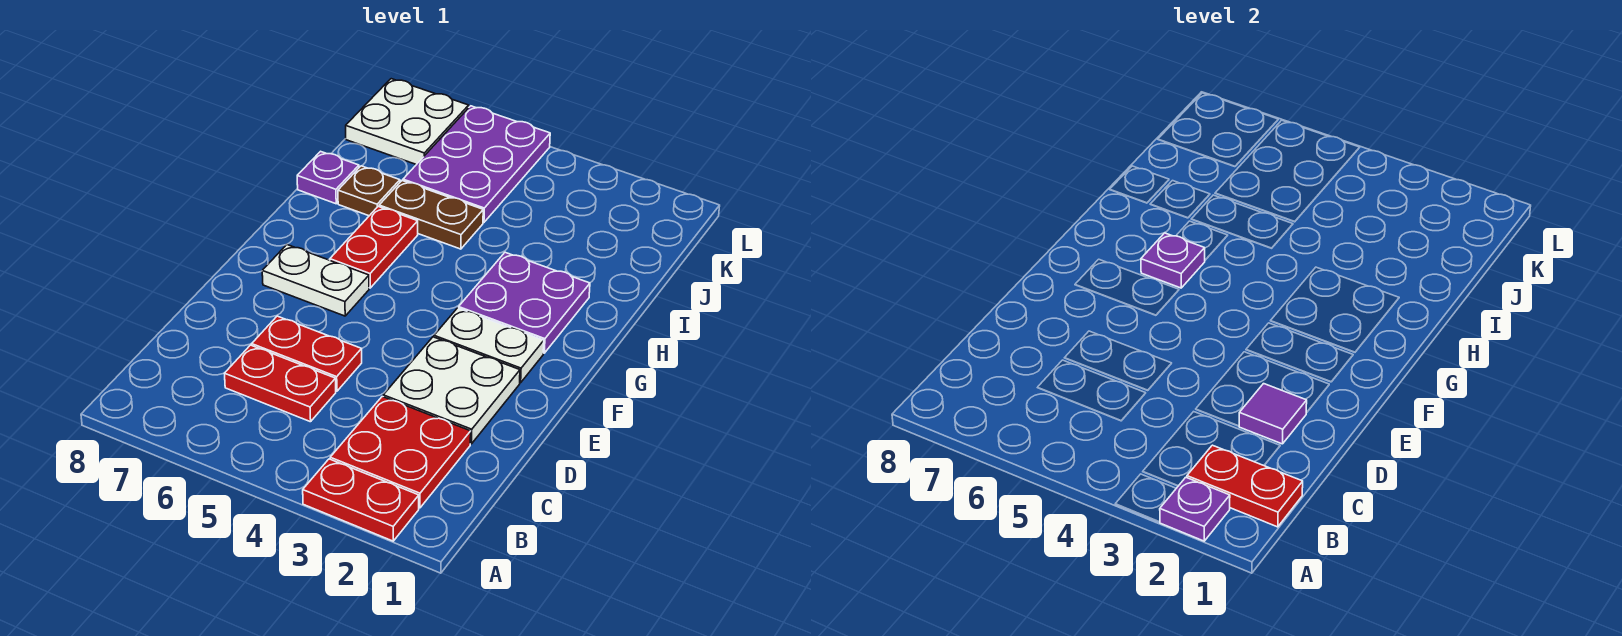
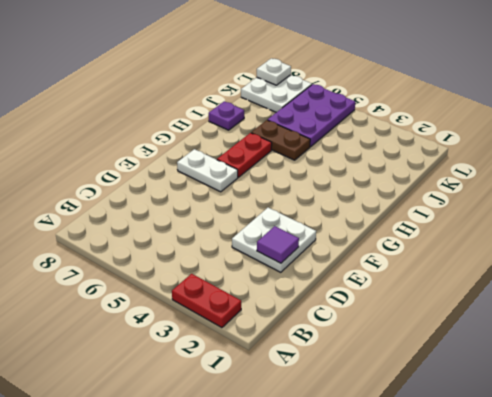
white 1x1 plate [257,58,291,85] -> none
none -> red 2x2 plate [330,397,471,508]
none -> red 1x2 plate [224,345,336,422]
none -> red 1x2 plate [252,316,362,391]

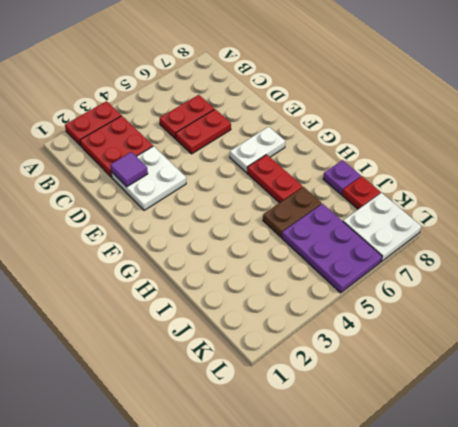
red 1x1 plate [342,176,380,209] -> none
none -> white 1x2 plate [434,308,544,383]
none -> purple 2x2 plate [459,252,590,353]
none -> brown 1x1 plate [338,166,400,216]

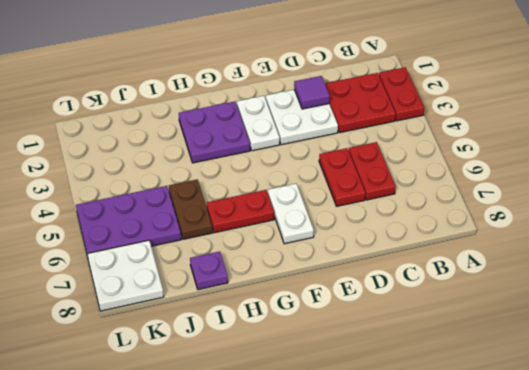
none -> brown 1x1 plate [338,166,400,216]
none -> purple 1x1 plate [1160,477,1230,541]
none -> red 1x2 plate [1187,445,1303,527]

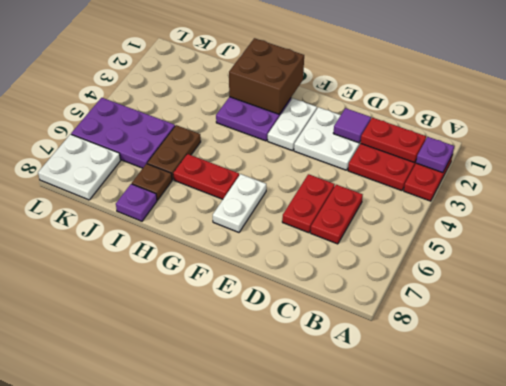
red 1x2 plate [361,118,426,163] -> red 1x2 plate turned to [1187,445,1303,527]
brown 2x2 brick [229,38,304,114] -> none
none -> purple 1x1 plate [1141,233,1205,288]

